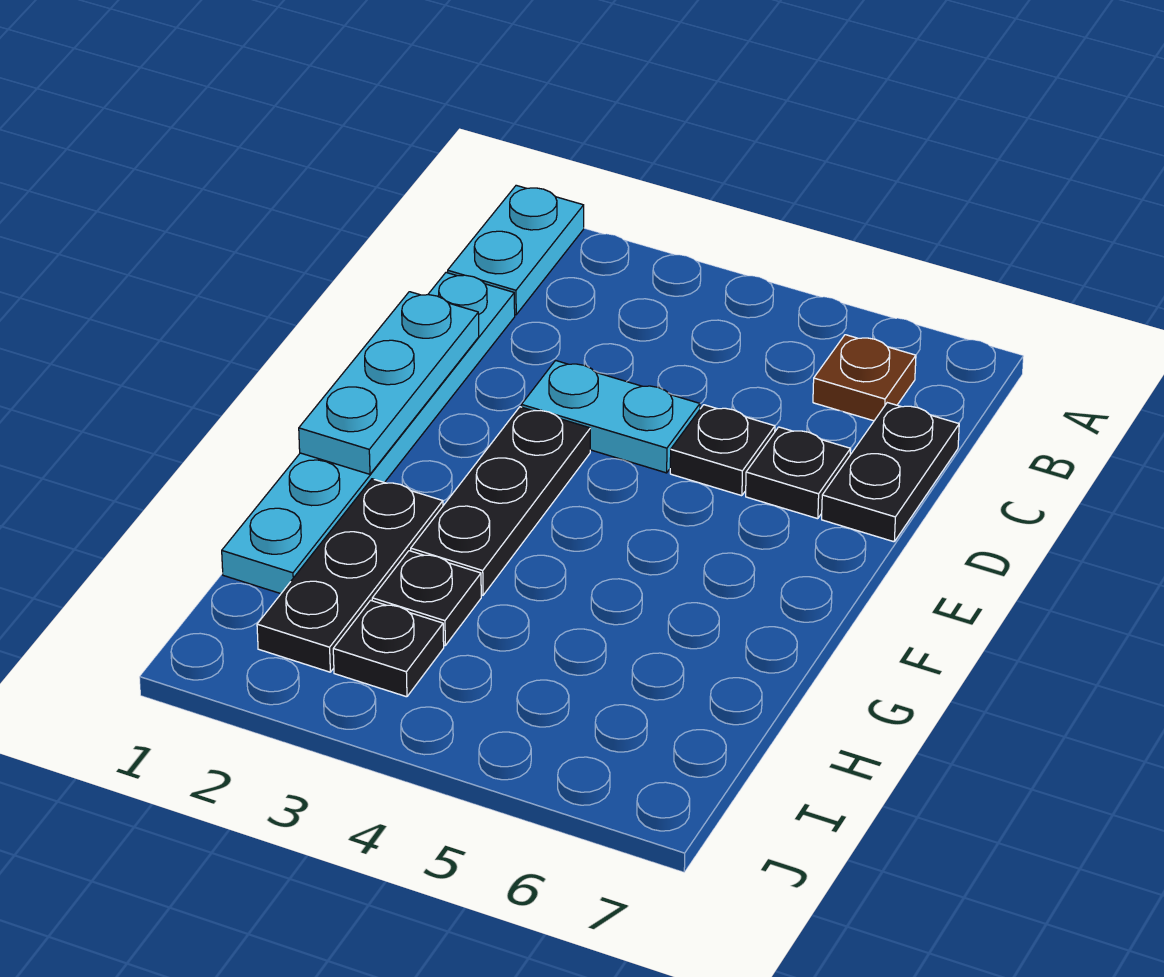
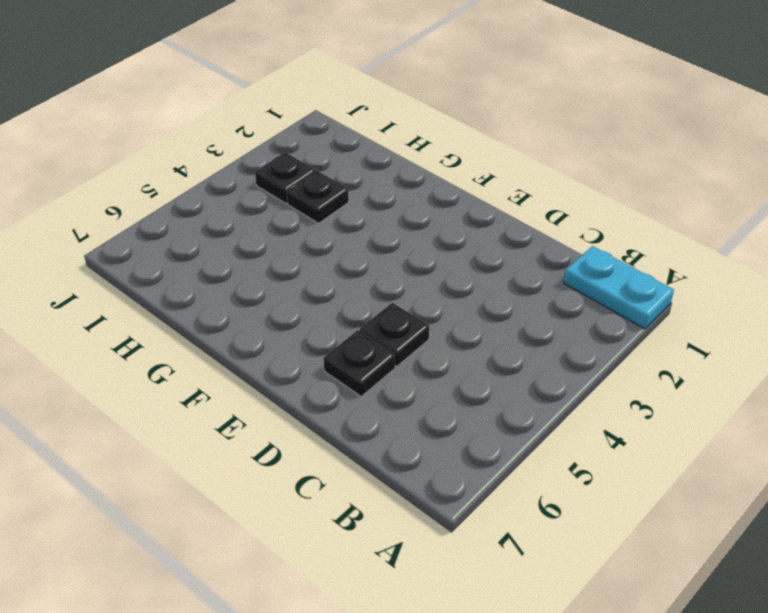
none -> brown 1x1 plate [813,335,916,421]
none -> cyan 1x6 plate [222,273,515,594]
none -> black 1x2 plate [822,403,959,542]

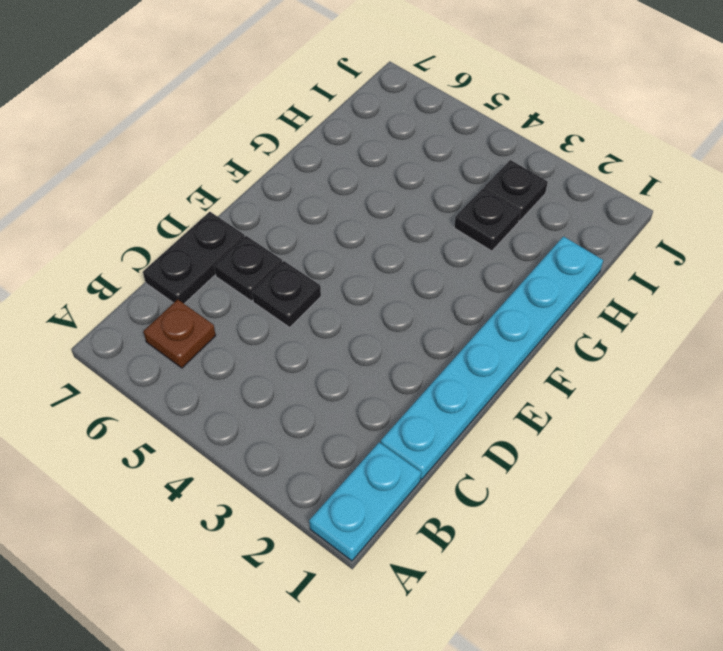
none -> cyan 1x2 plate [521,361,700,473]
none -> black 1x3 plate [411,407,590,595]
none -> black 1x3 plate [257,479,443,672]

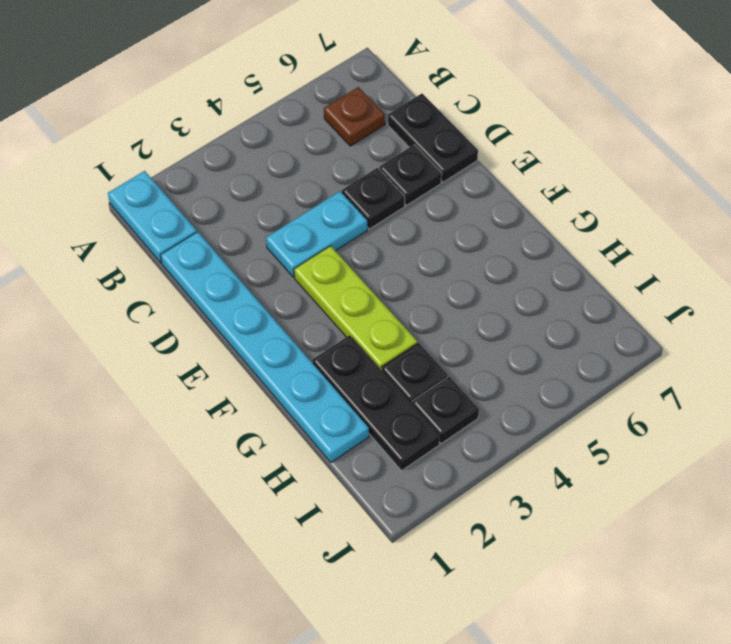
lime 1x3 plate [294,246,417,370] -> black 1x3 plate [411,407,590,595]
none -> cyan 1x3 plate [299,292,479,474]

